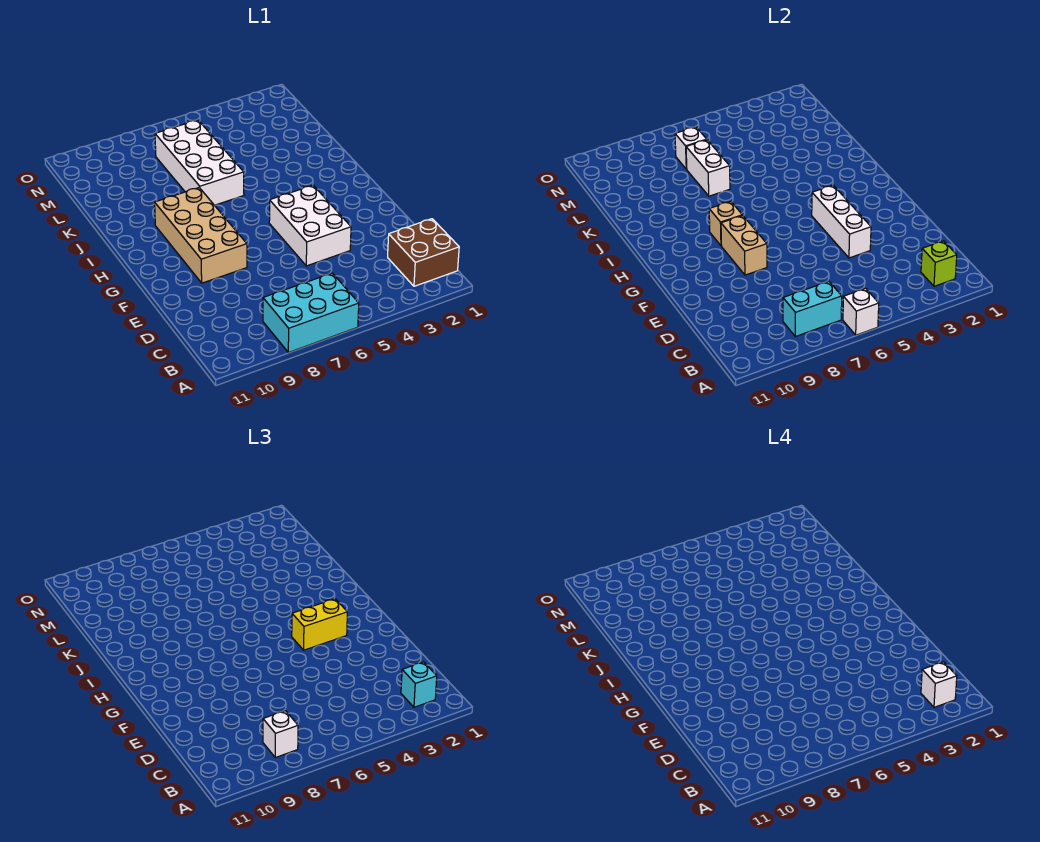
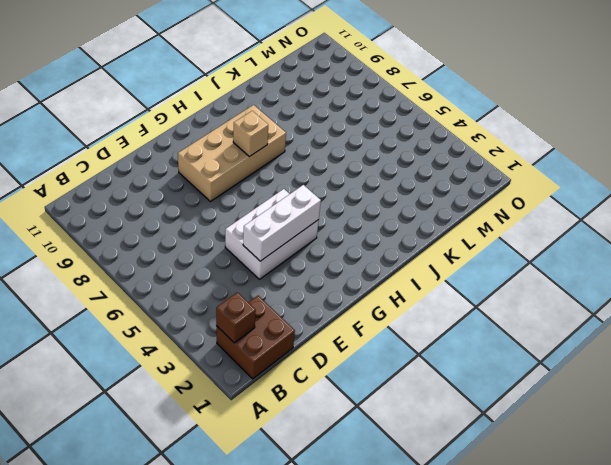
brown 1x1 brick [216,292,256,343] -> lime 1x1 brick [921,241,957,286]
none -> cyan 2x3 brick [263,273,359,353]
none -> white 2x4 brick [155,120,244,205]
none -> white 1x1 brick [843,288,879,335]

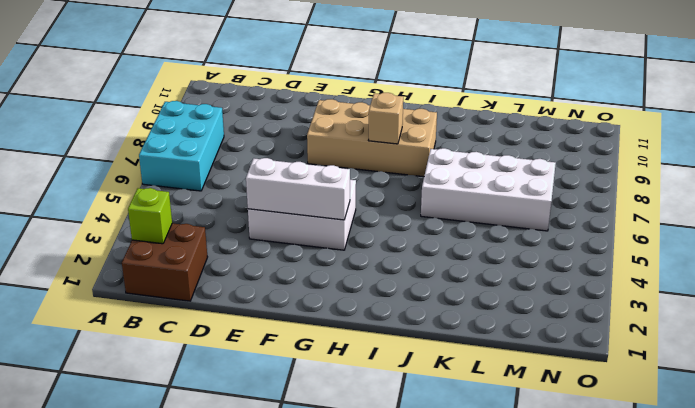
none -> white 1x1 brick [843,288,879,335]
none -> cyan 1x2 brick [783,281,842,336]
none -> tan 1x2 brick [721,215,767,275]

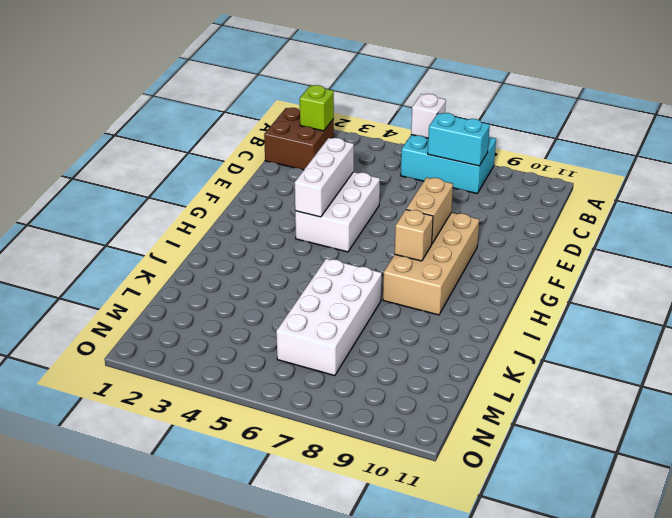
none -> white 1x2 brick [686,140,730,196]
none -> white 1x1 brick [675,127,707,169]
none -> cyan 1x1 brick [401,662,437,707]

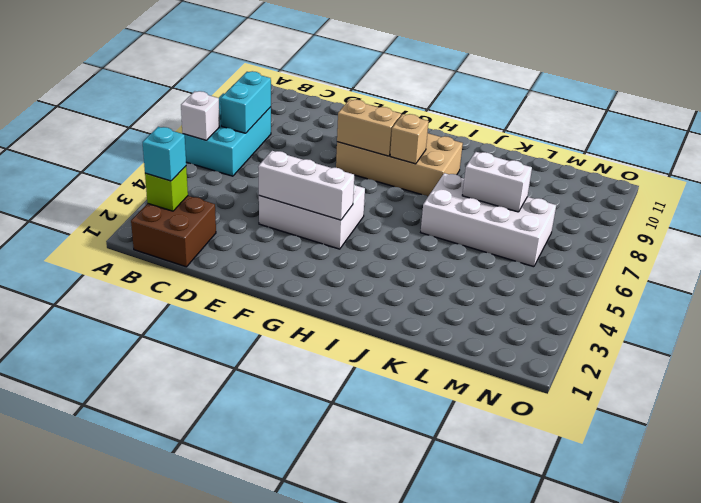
none -> white 1x1 brick [675,127,707,169]
none -> white 1x1 brick [263,711,298,757]
none -> yellow 1x2 brick [292,599,347,650]

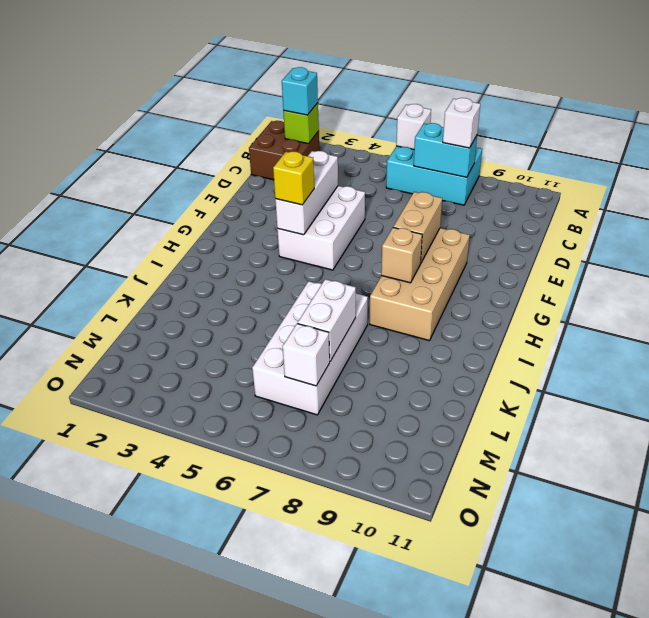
yellow 1x1 brick [273,151,314,205] -> yellow 1x2 brick [292,599,347,650]
none -> white 1x1 brick [921,662,957,707]

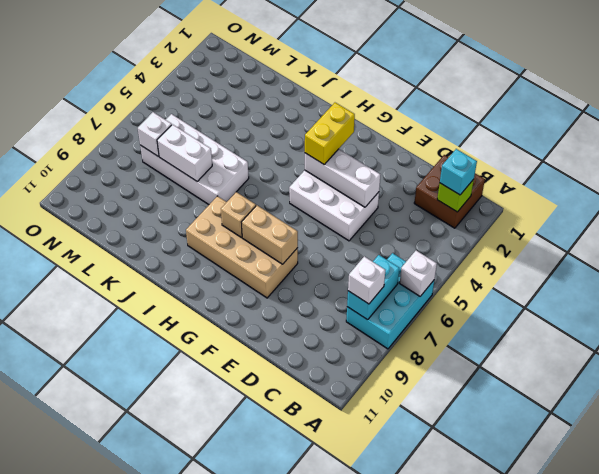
none -> white 1x1 brick [921,662,957,707]

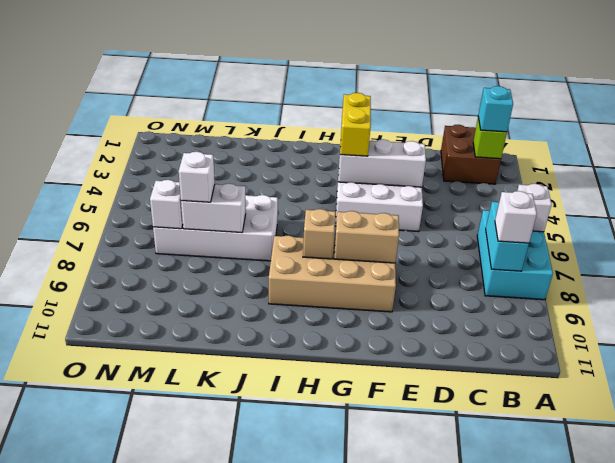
white 1x1 brick [179,152,215,202] -> white 1x1 brick moved to [921,662,957,707]

